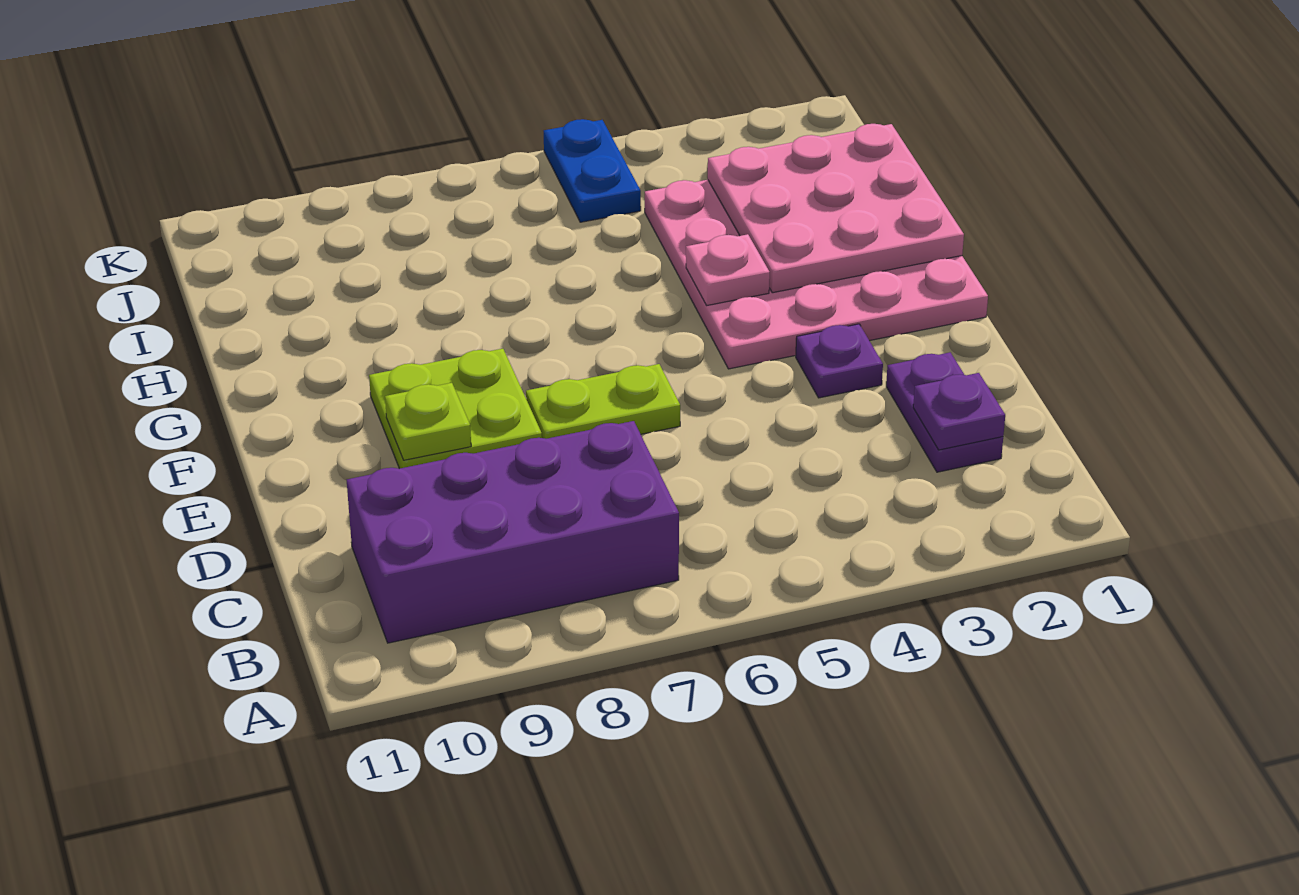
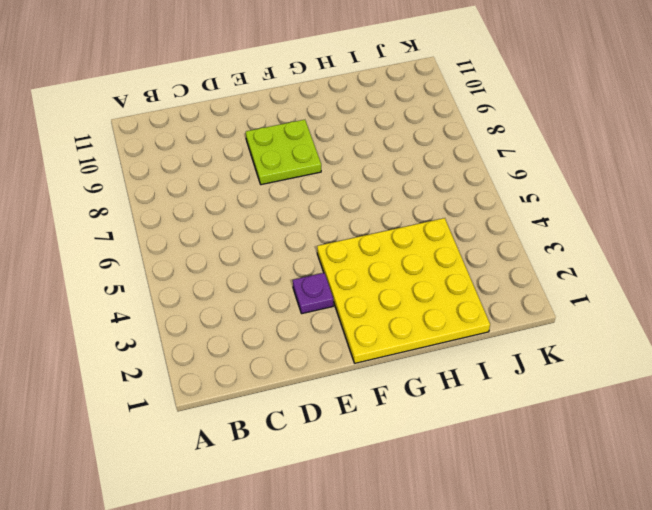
yellow 4x4 plate [317,218,490,363] -> pink 4x4 plate [645,180,988,369]
none -> purple 2x4 brick [347,421,679,643]
none -> purple 1x2 plate [886,352,1003,472]

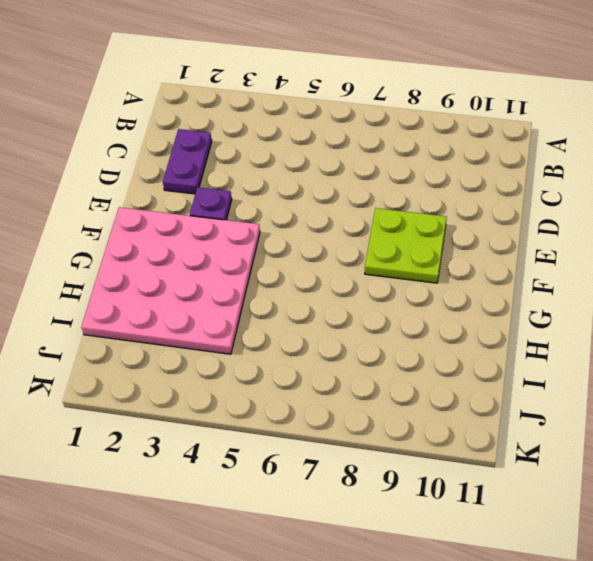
none -> purple 2x4 brick [347,421,679,643]
none -> lime 1x2 plate [526,364,680,439]

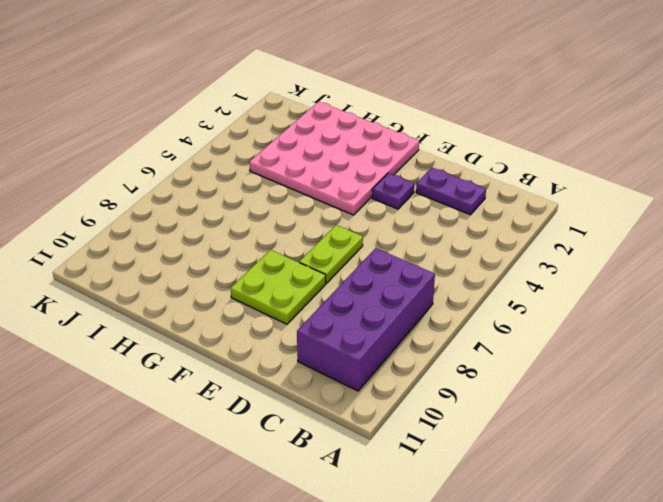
none -> blue 1x2 plate [544,119,641,222]
none -> purple 1x1 plate [913,373,1005,450]

